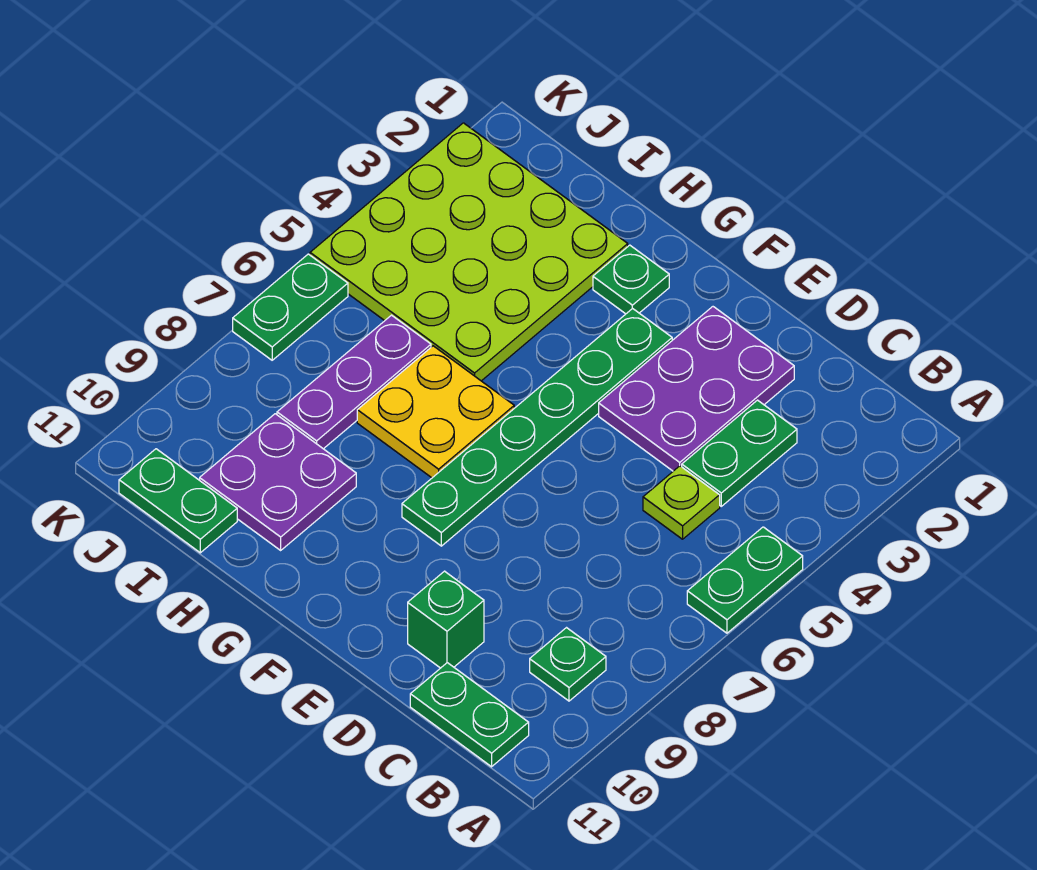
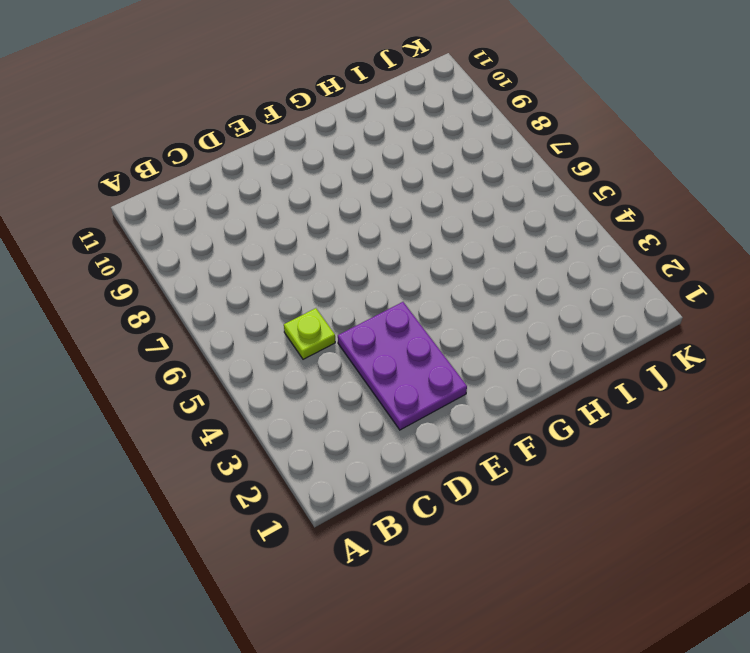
none -> green 1x2 plate [687,527,803,633]
none -> green 1x1 plate [530,628,606,701]
none -> green 1x2 plate [410,663,529,767]

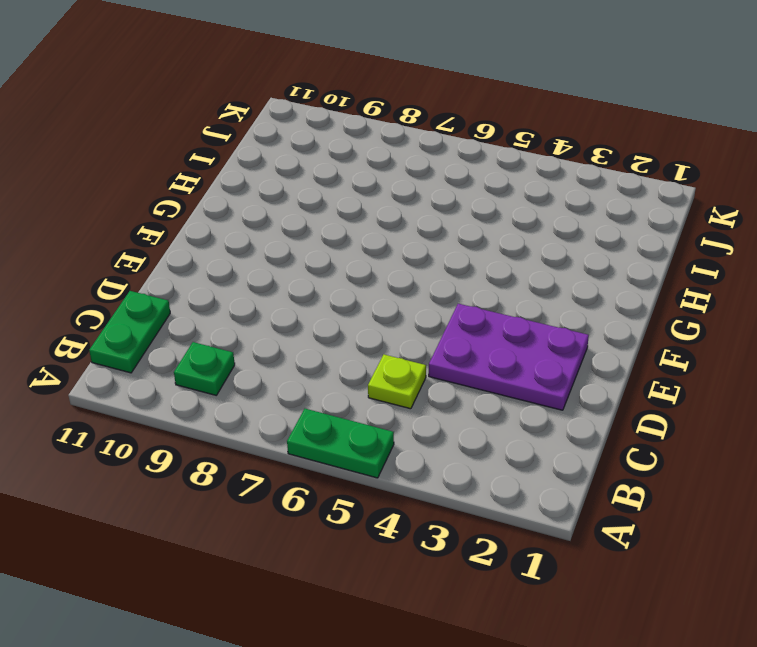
none -> green 1x2 plate [682,400,797,506]
none -> green 1x1 brick [408,571,484,668]
none -> green 1x6 plate [402,308,672,546]

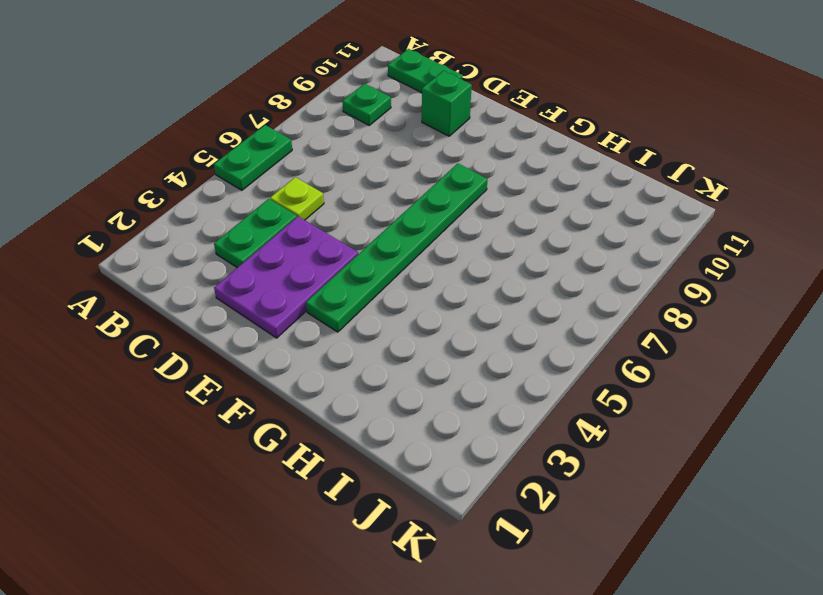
none -> green 1x1 plate [593,245,669,314]
none -> yellow 2x2 plate [357,346,514,478]
none -> lime 4x4 plate [310,123,628,381]

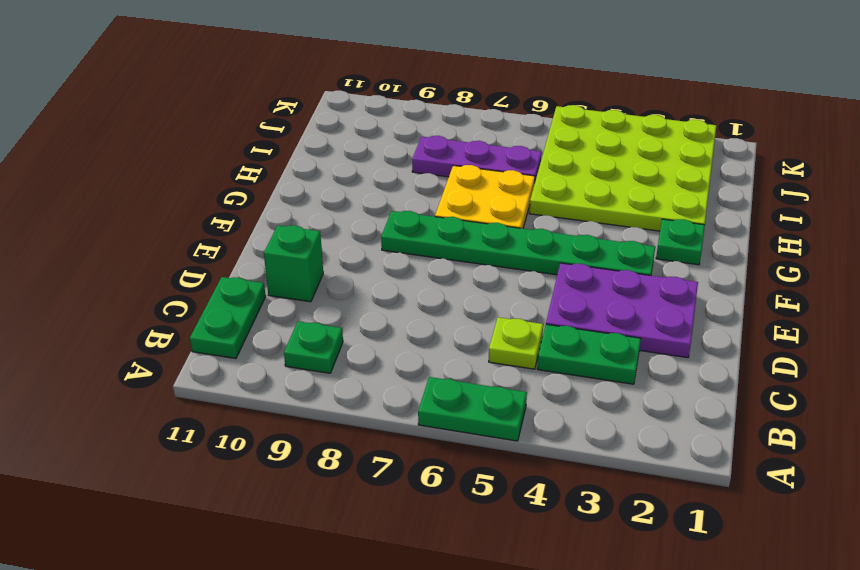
none -> purple 2x2 plate [200,414,356,550]
none -> green 1x2 plate [119,449,237,553]
none -> green 1x2 plate [233,254,348,360]

